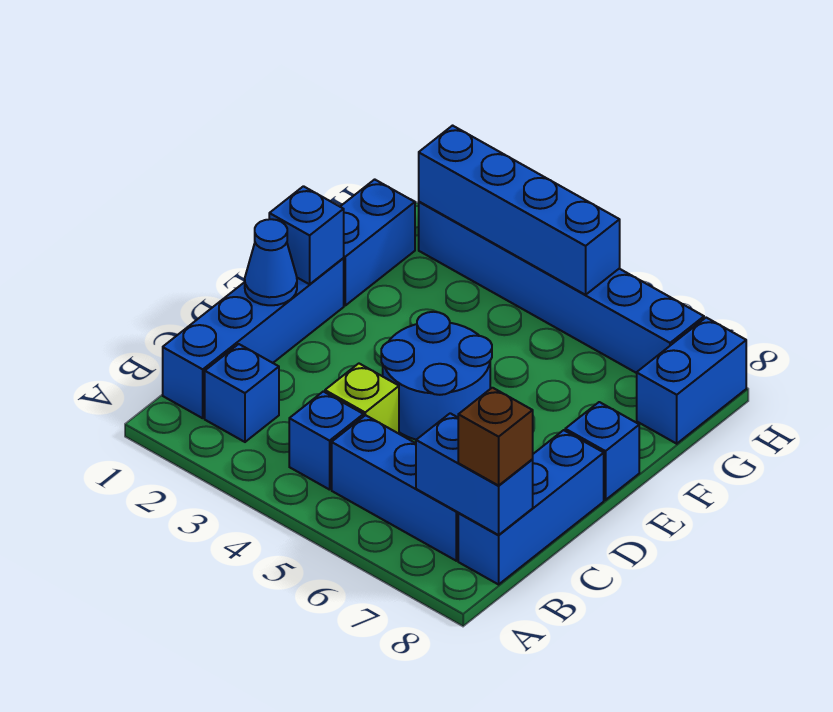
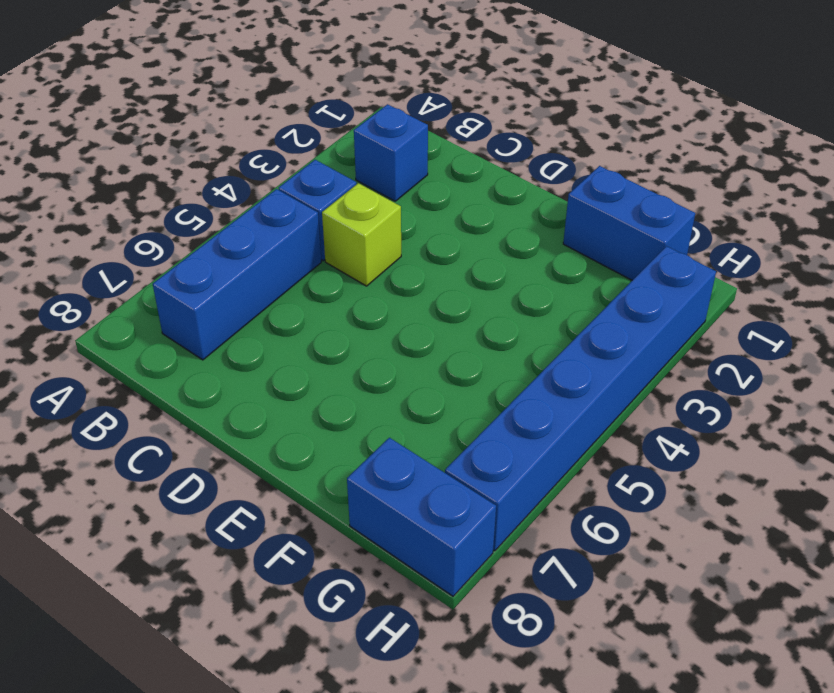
none -> blue 1x4 brick [163,259,344,418]
none -> blue 1x3 brick [458,430,604,584]
none -> blue 2x2 round brick [381,312,492,440]

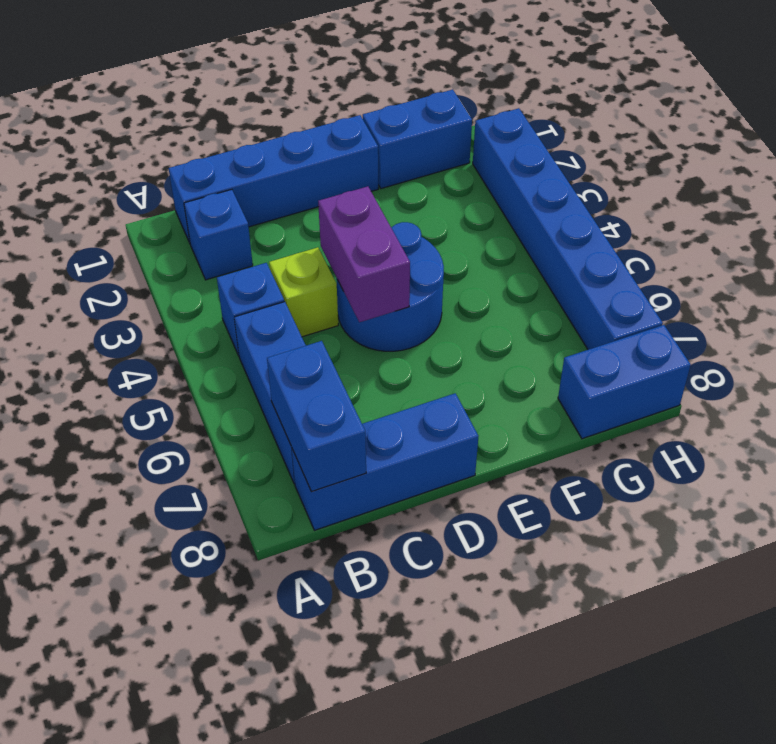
purple 1x2 brick [318,186,410,322] -> none
none -> blue 1x1 brick [565,402,639,500]
none -> blue 1x1 cone [245,219,297,305]
none -> blue 1x1 brick [269,186,344,284]

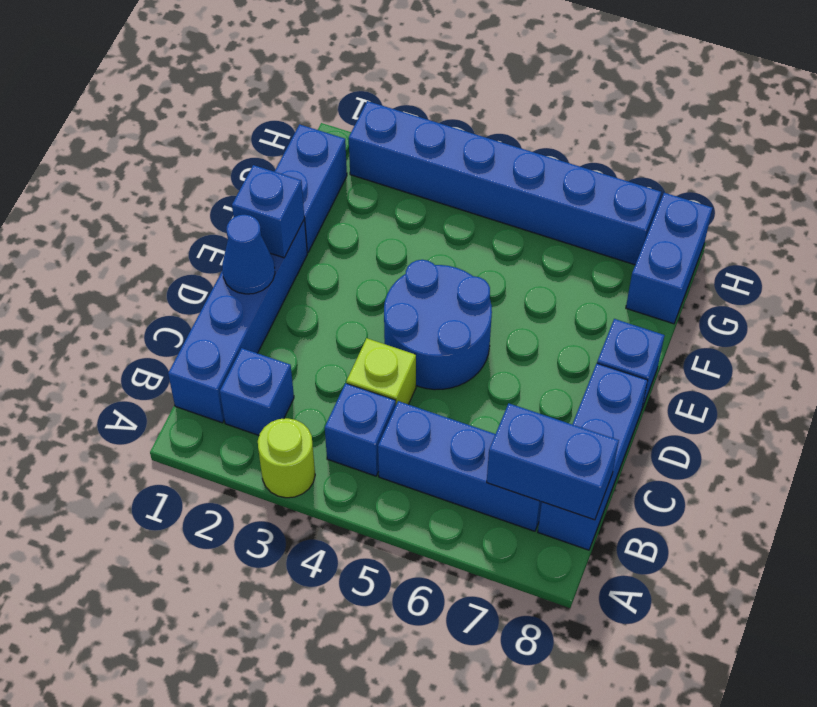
lime 1x1 round brick [258,418,315,498] -> none
none -> blue 1x4 brick [419,126,620,295]
none -> brown 1x1 brick [458,388,533,486]

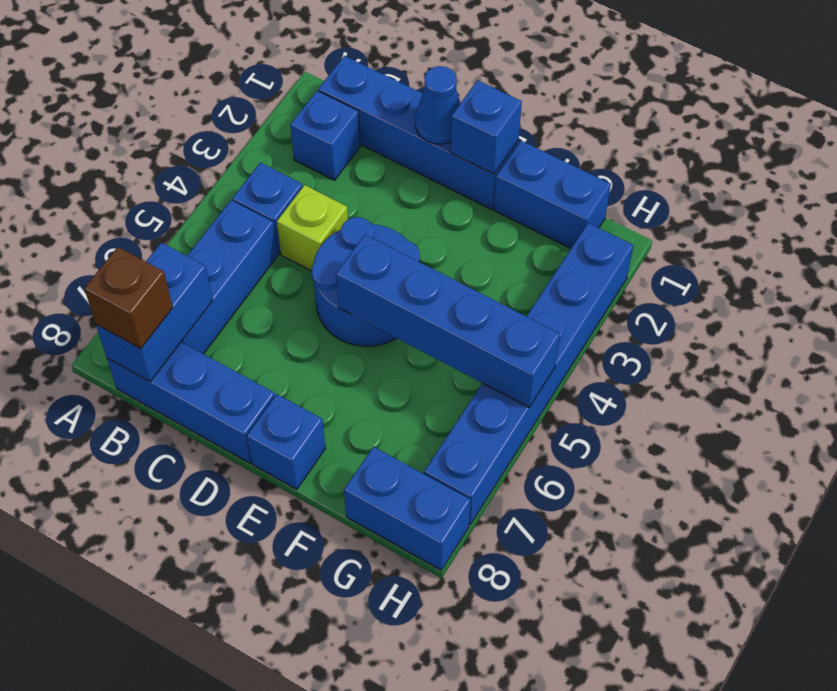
blue 1x4 brick [336,235,560,407] -> blue 1x4 brick turned to [419,126,620,295]

